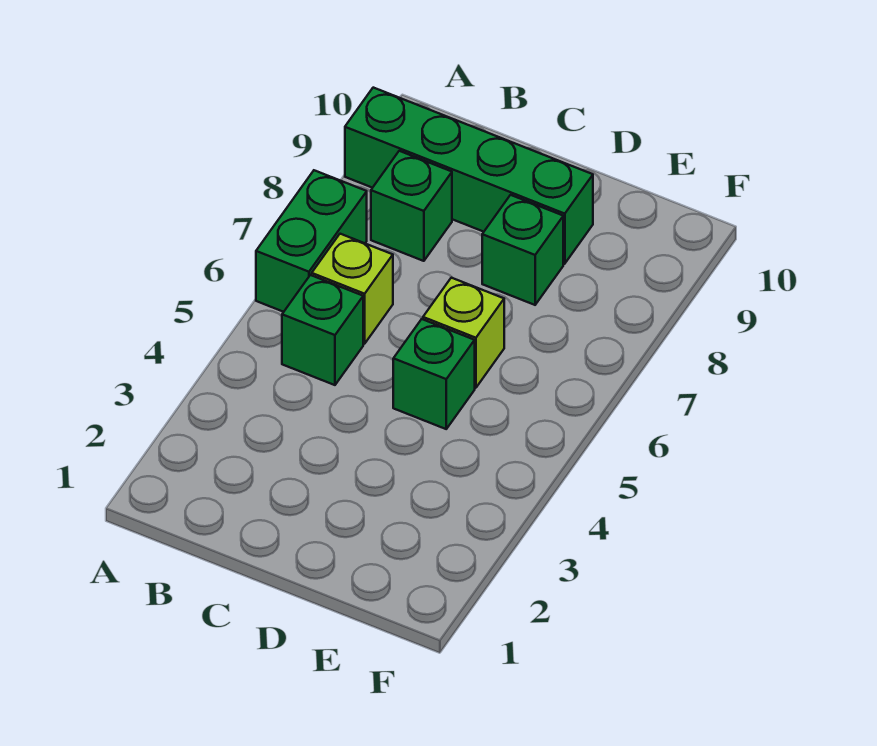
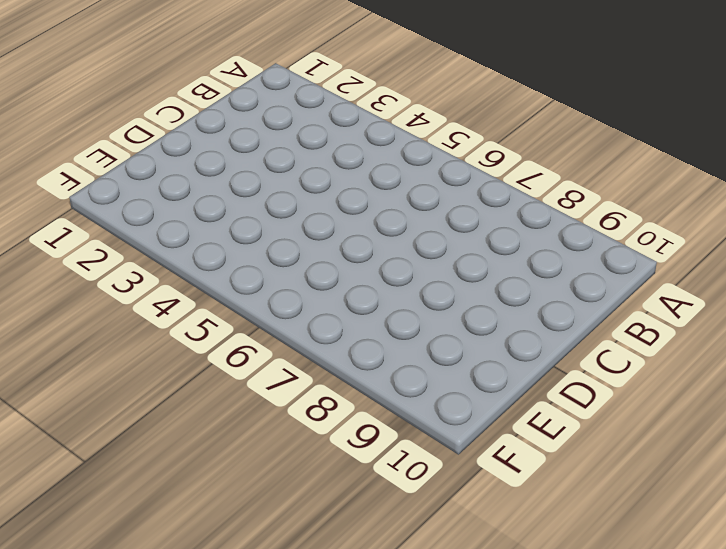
none -> green 1x2 brick [256,170,367,312]
none -> green 1x4 brick [345,88,593,264]

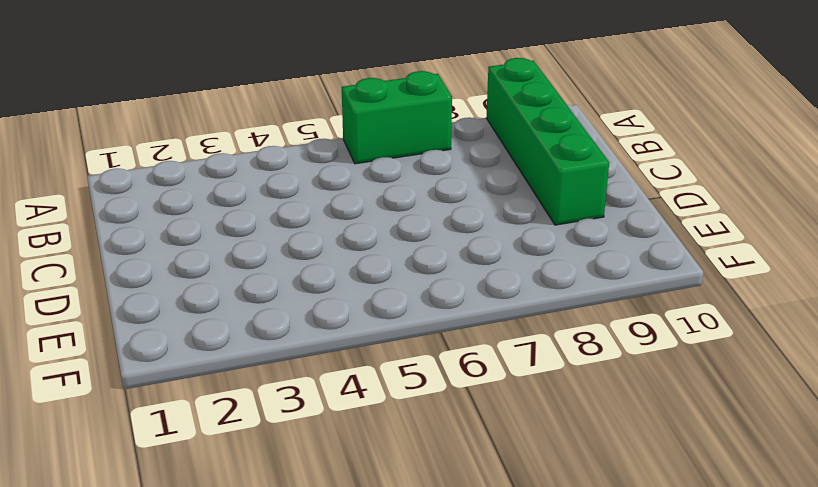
none -> green 1x1 brick [282,275,363,385]
none -> lime 1x1 brick [312,234,393,344]

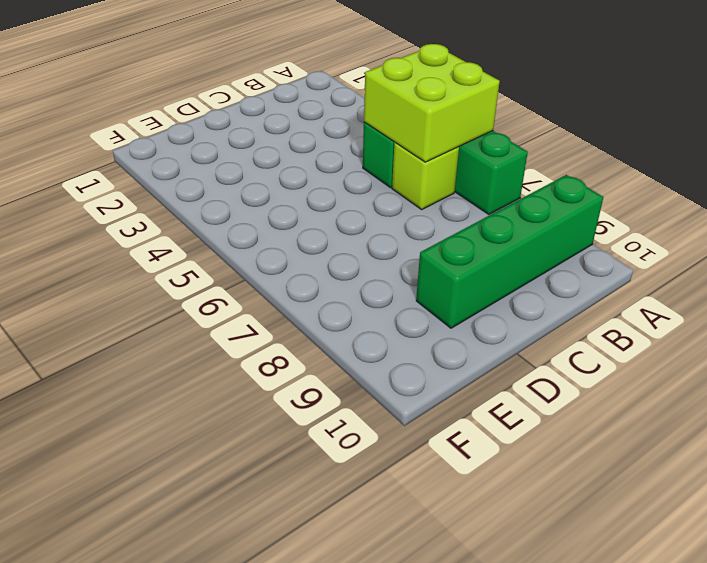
lime 2x2 brick [364,44,500,162] -> none
none -> green 1x1 brick [371,151,452,261]
none -> green 1x1 brick [393,319,475,429]

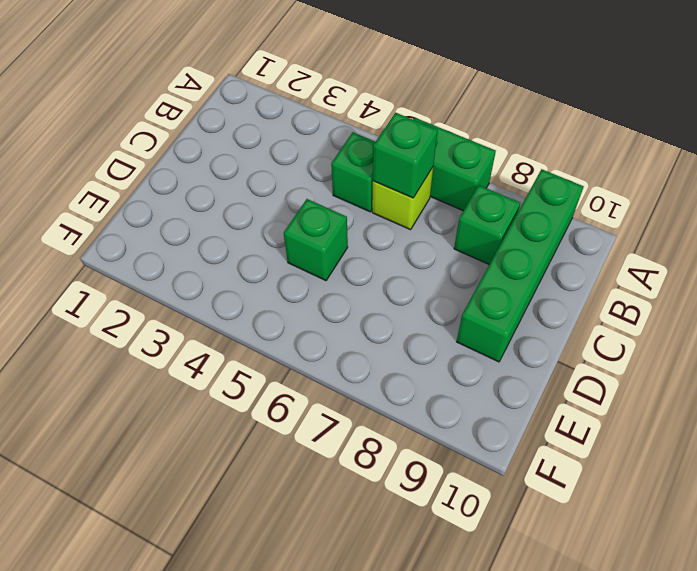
green 1x1 brick [373,113,437,198] -> green 1x1 brick moved to [482,195,563,305]
none -> lime 1x1 brick [423,278,504,388]

